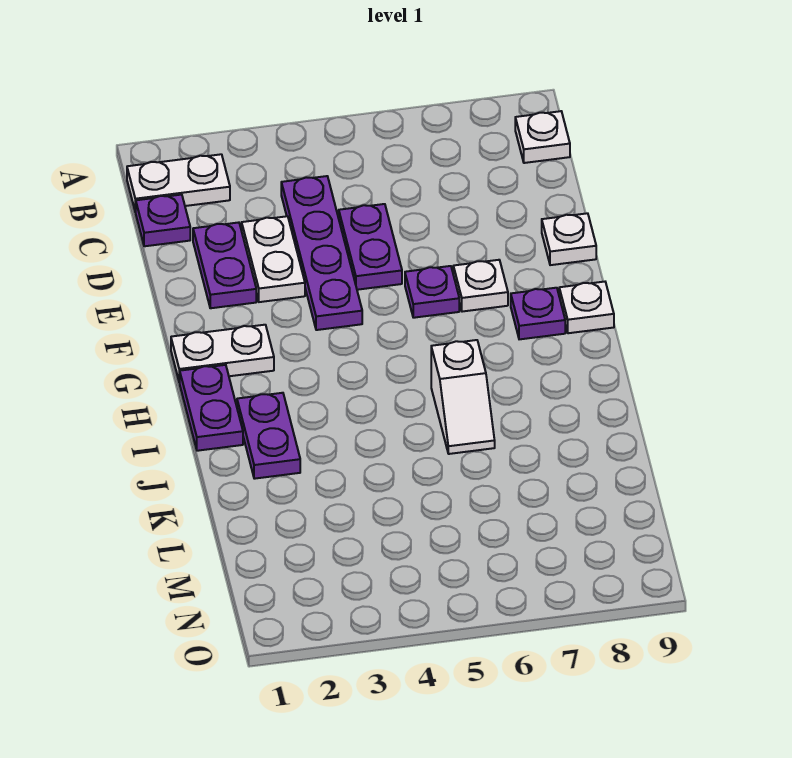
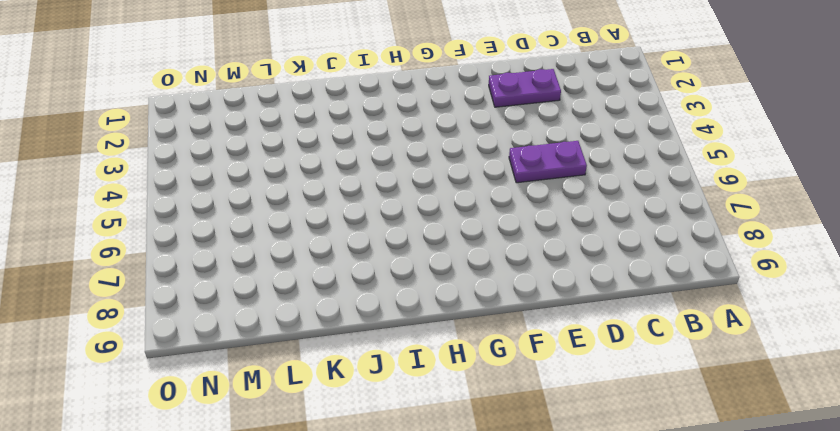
none -> white 1x2 plate [127,154,230,212]
none -> white 1x1 plate [515,111,570,163]
none -> purple 1x1 plate [136,195,190,246]

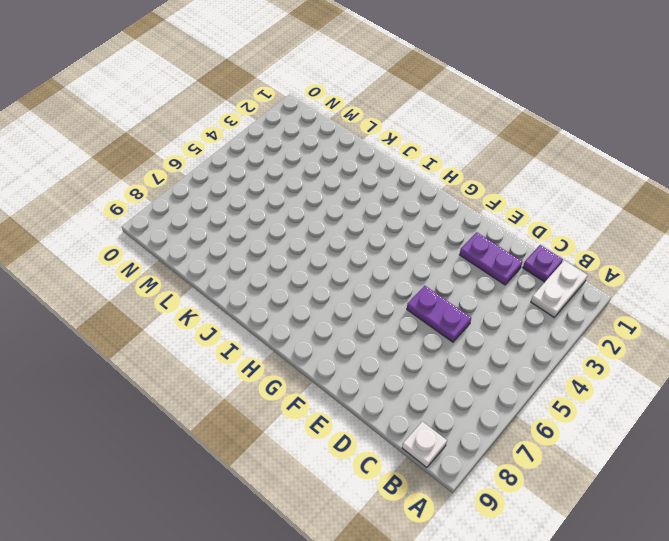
none -> purple 1x4 plate [281,176,362,330]
none -> white 1x2 plate [242,216,305,302]
none -> white 1x1 plate [542,213,596,265]

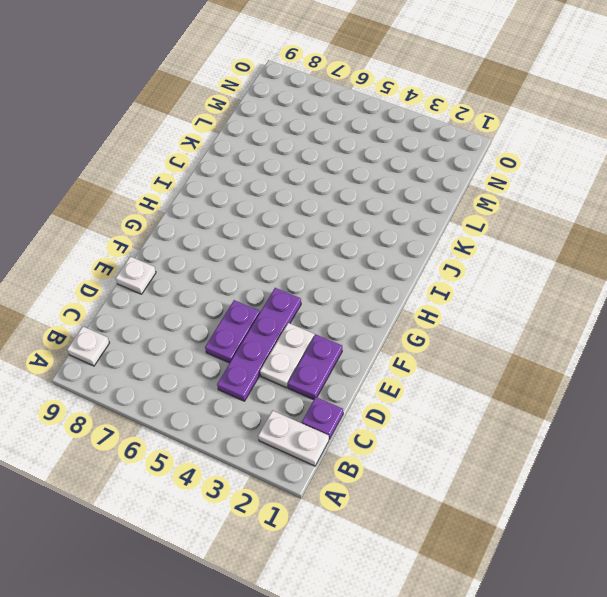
none -> purple 1x1 plate [405,266,459,318]
none -> white 1x1 plate [453,260,508,312]
none -> white 1x2 plate [171,325,274,382]

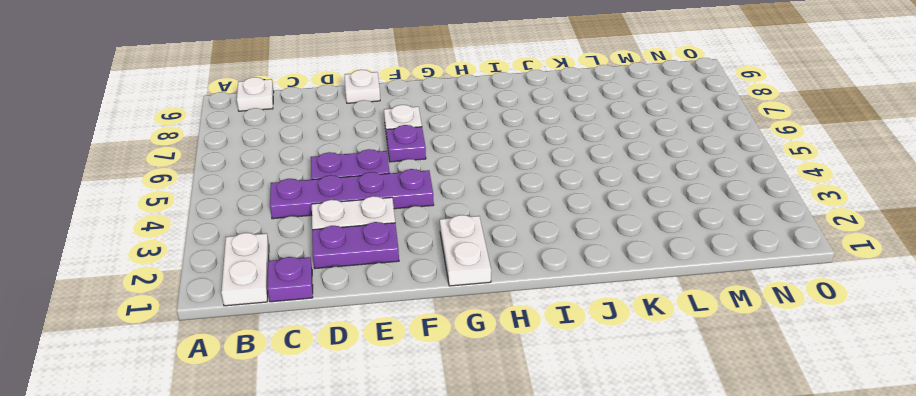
none -> purple 1x1 plate [511,288,565,339]
none -> white 1x1 plate [559,282,614,333]
none -> purple 1x2 plate [179,365,243,451]

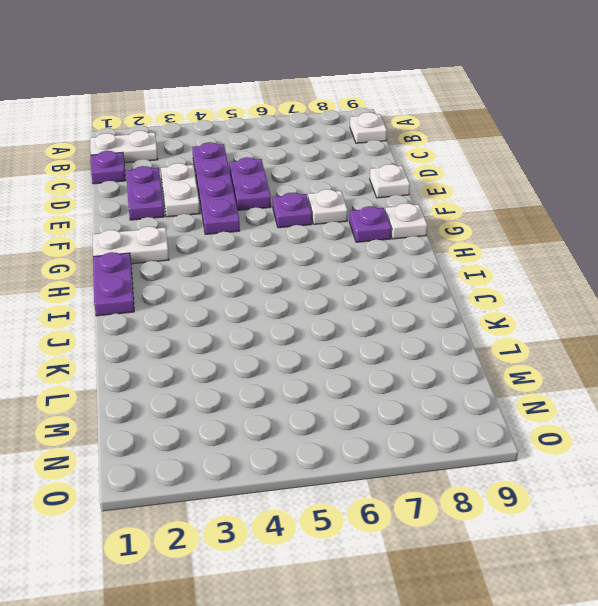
none -> purple 1x2 plate [237,393,300,479]
none -> white 1x2 slope [431,340,495,454]

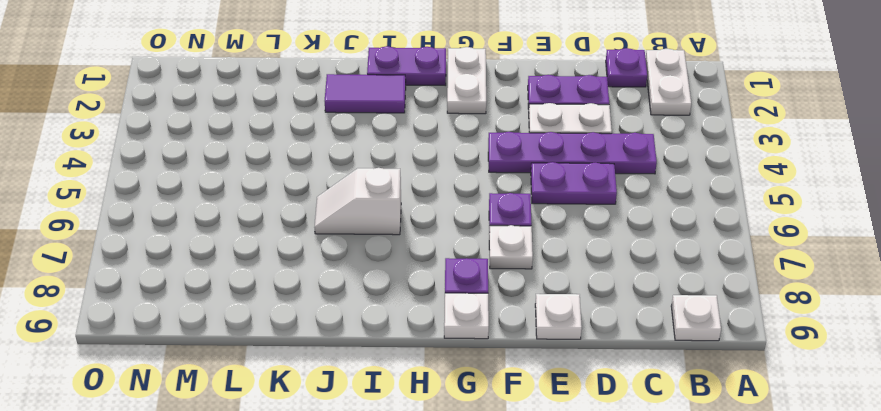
purple 1x2 tile [325,74,406,113] -> purple 1x2 plate [237,393,300,479]

